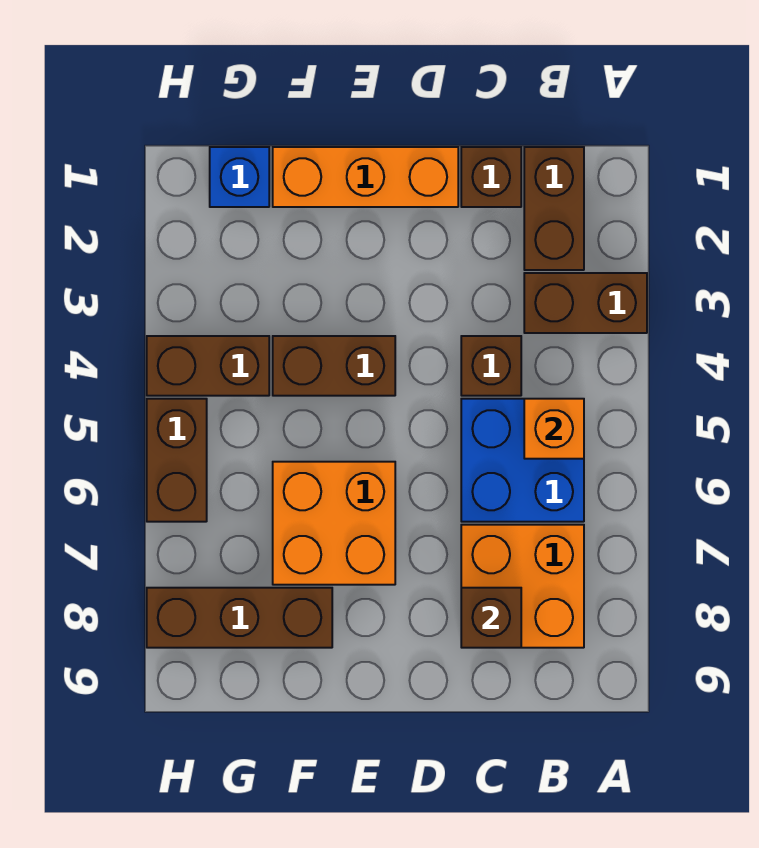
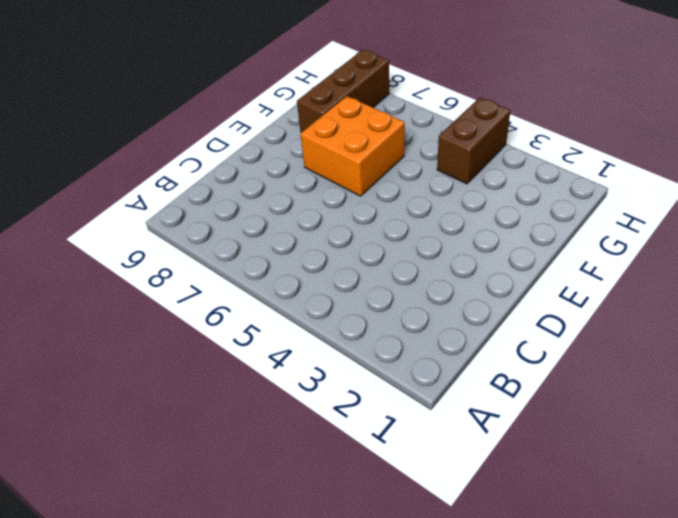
none -> brown 1x2 brick [524,273,647,333]
none -> brown 1x2 brick [524,147,584,270]
none -> blue 2x2 brick [461,399,584,522]

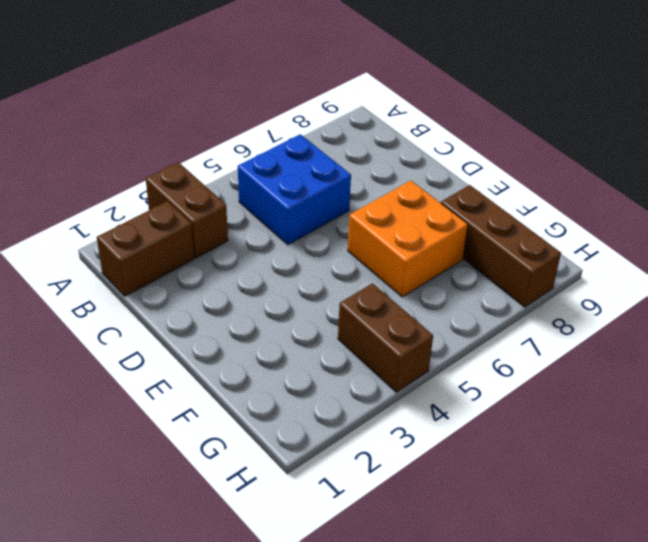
none -> orange 2x2 brick [461,525,584,648]
none -> brown 1x1 brick [461,147,521,207]
none -> brown 1x1 brick [461,336,521,396]

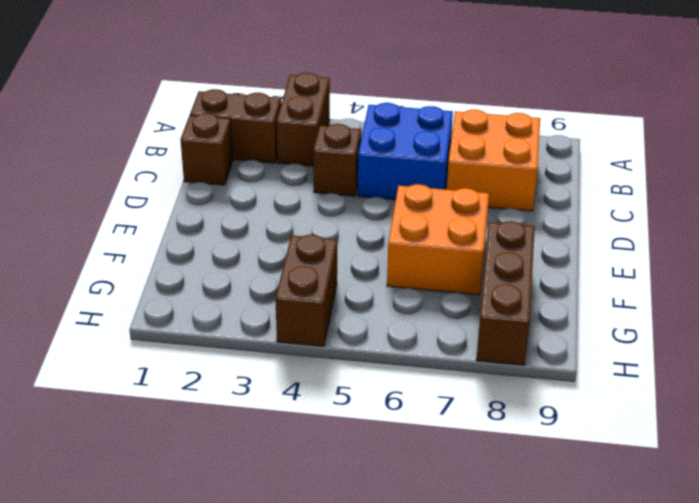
none -> orange 1x3 brick [273,147,458,207]
none -> brown 1x2 brick [273,336,395,396]
none -> blue 1x1 brick [210,147,269,207]

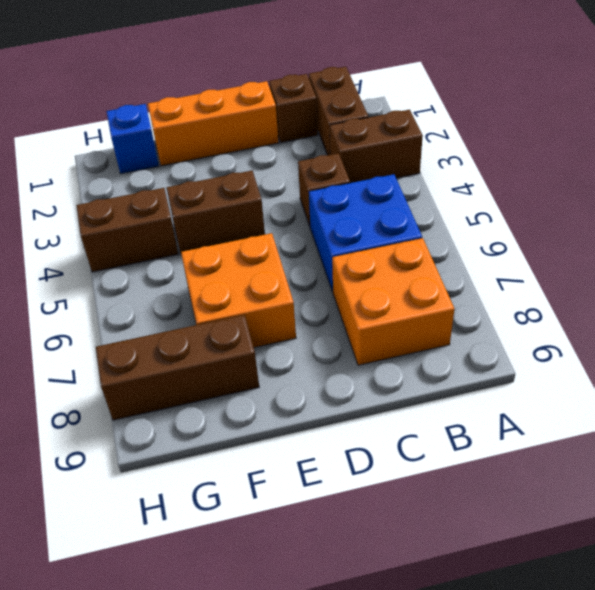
none -> brown 1x2 brick [147,399,207,522]
none -> orange 1x1 brick [524,399,584,459]
none -> brown 1x1 brick [461,588,521,648]

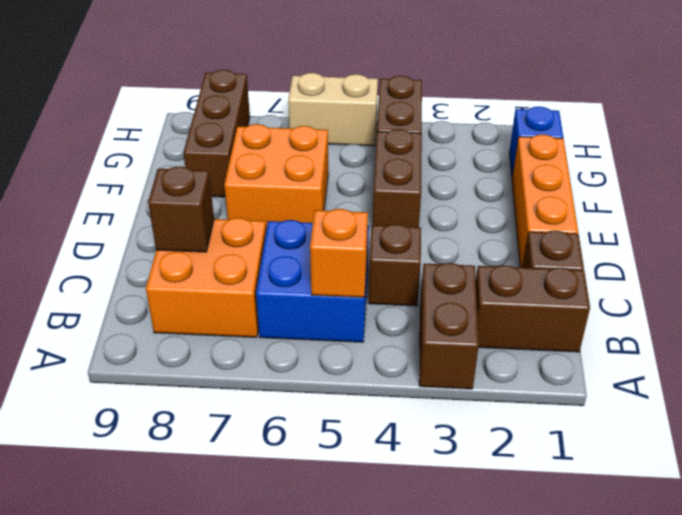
tan 1x2 brick [288,73,378,146] -> brown 1x2 brick [147,399,207,522]

